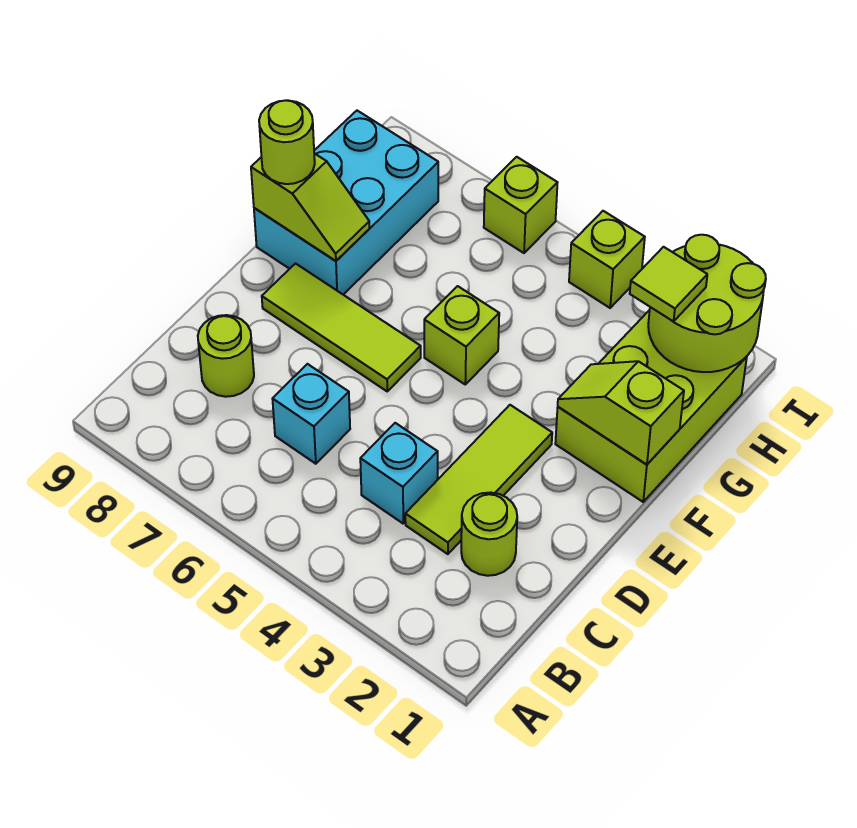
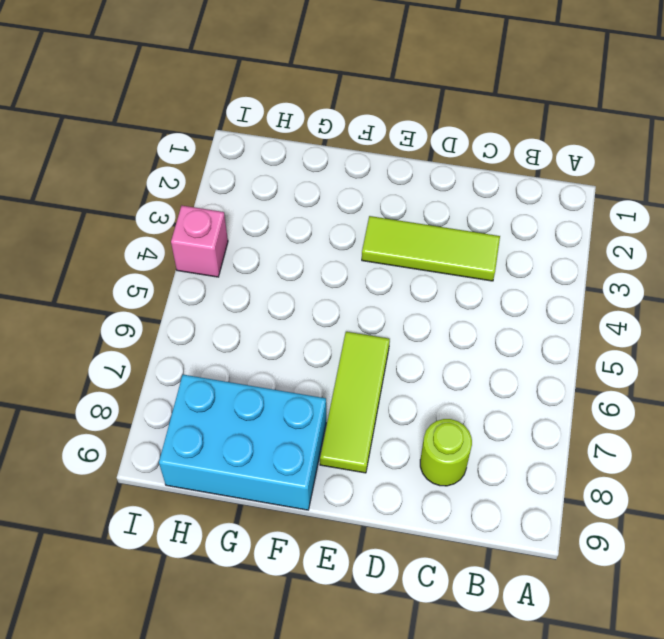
pink 1x1 brick [171,206,228,277] -> lime 1x1 brick [569,211,645,308]
none -> lime 1x1 round brick [461,492,517,576]
none -> cyan 1x1 brick [360,423,438,523]
none -> cyan 1x1 brick [273,364,350,464]

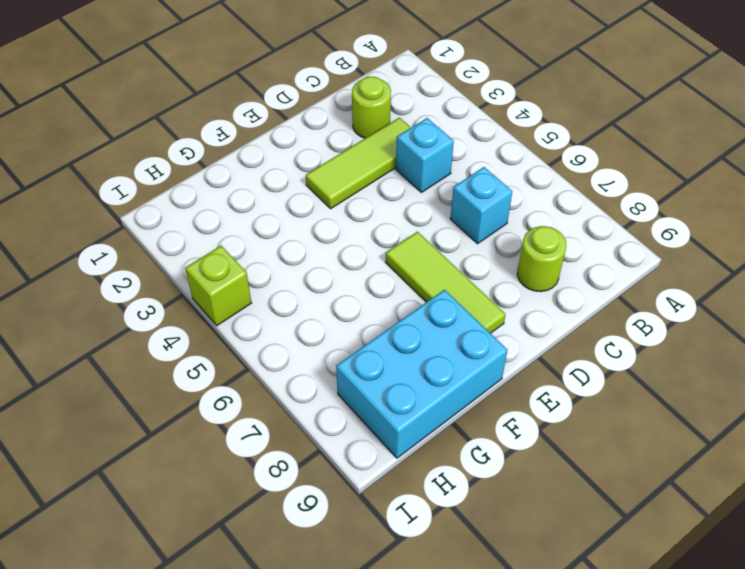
none -> lime 2x3 brick [555,310,747,502]
none -> lime 1x1 brick [424,286,499,384]
none -> lime 1x1 brick [484,157,558,253]

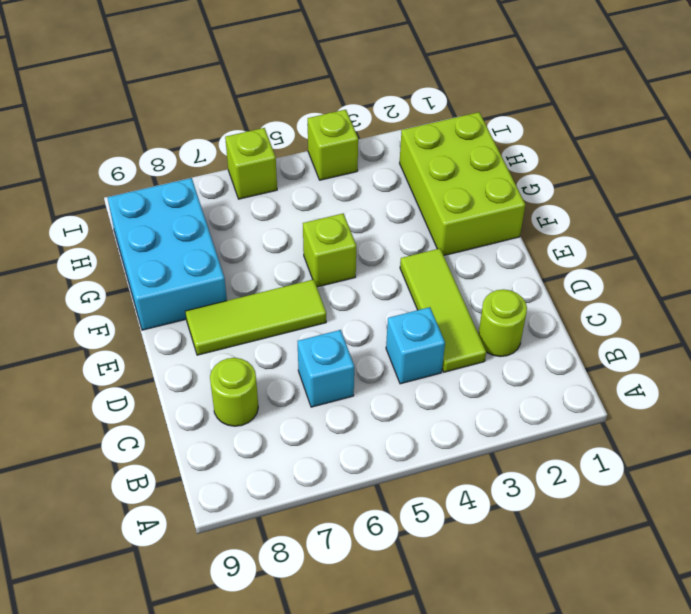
none -> lime 1x2 slope [558,361,684,464]
none -> lime 1x2 slope [251,153,370,261]
none -> lime 2x2 round brick [648,235,766,372]

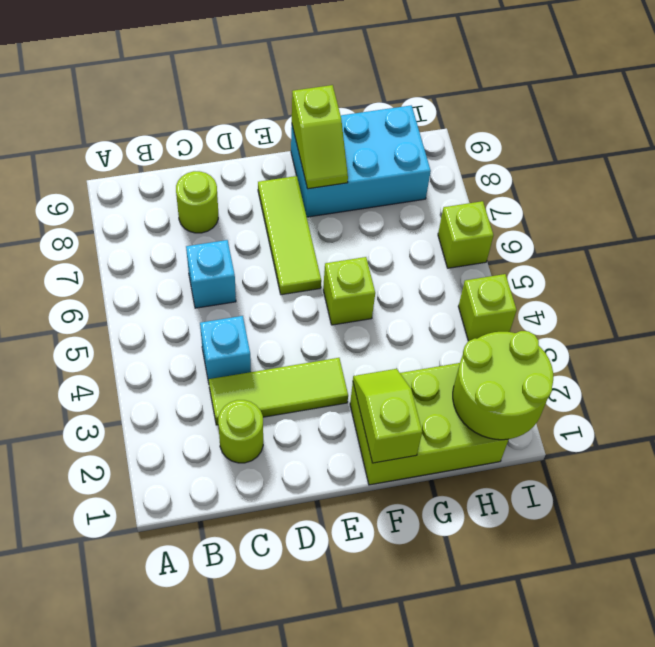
none -> lime 1x1 round brick [259,100,315,184]
none -> lime 1x1 tile [630,247,707,321]

